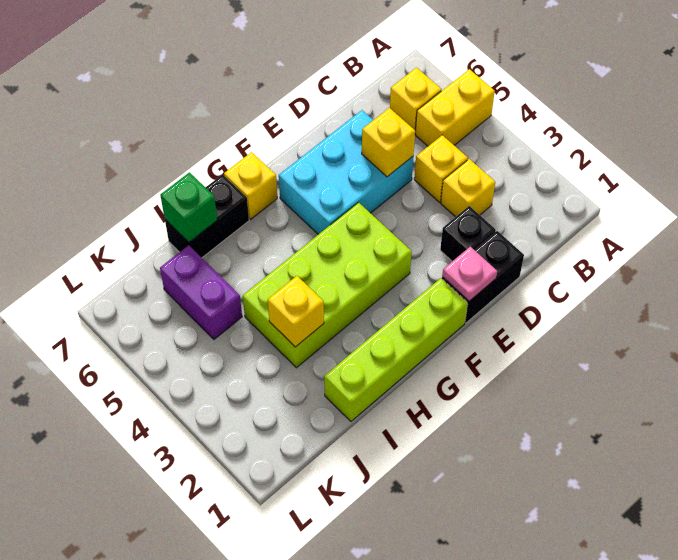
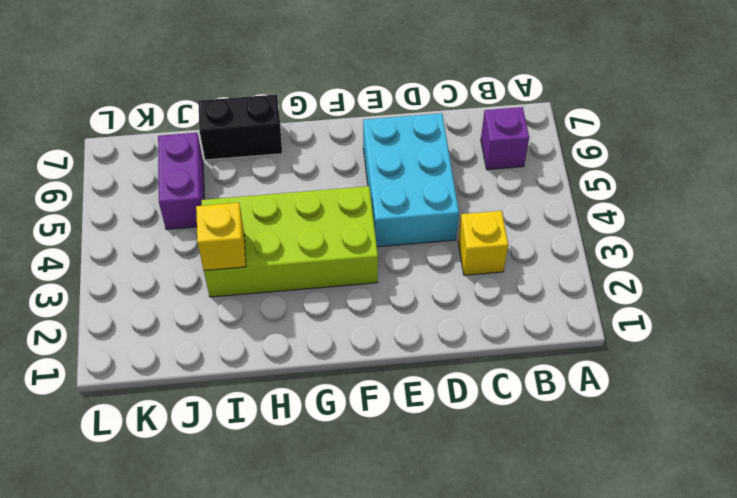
purple 1x1 brick [481,107,529,170] -> yellow 1x1 brick [390,68,441,131]
cyan 2x3 brick [363,113,459,247] -> cyan 2x3 brick turned to [279,110,413,234]
none -> yellow 1x2 brick [415,69,495,146]
none -> yellow 1x1 brick [414,135,468,202]
none -> black 1x2 brick [442,231,524,323]

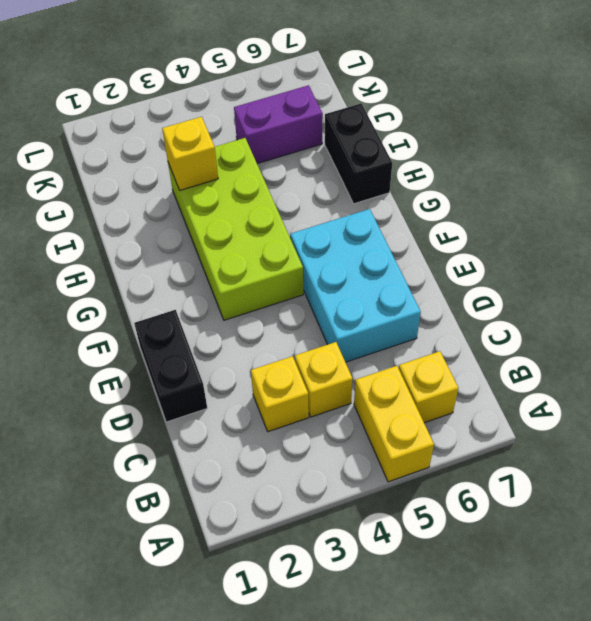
none -> black 1x1 brick [440,206,496,261]
none -> lime 1x4 brick [324,278,468,421]
none -> yellow 1x1 brick [224,152,277,219]

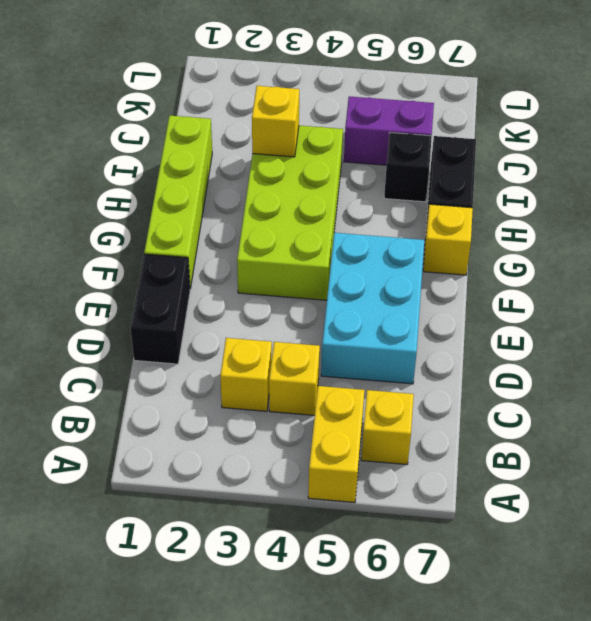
black 1x1 brick [384,133,432,202] -> black 1x1 brick moved to [440,206,496,261]
none -> yellow 1x1 brick [362,108,415,177]
none -> pink 1x1 plate [442,247,497,301]
none -> green 1x1 brick [160,172,217,242]

